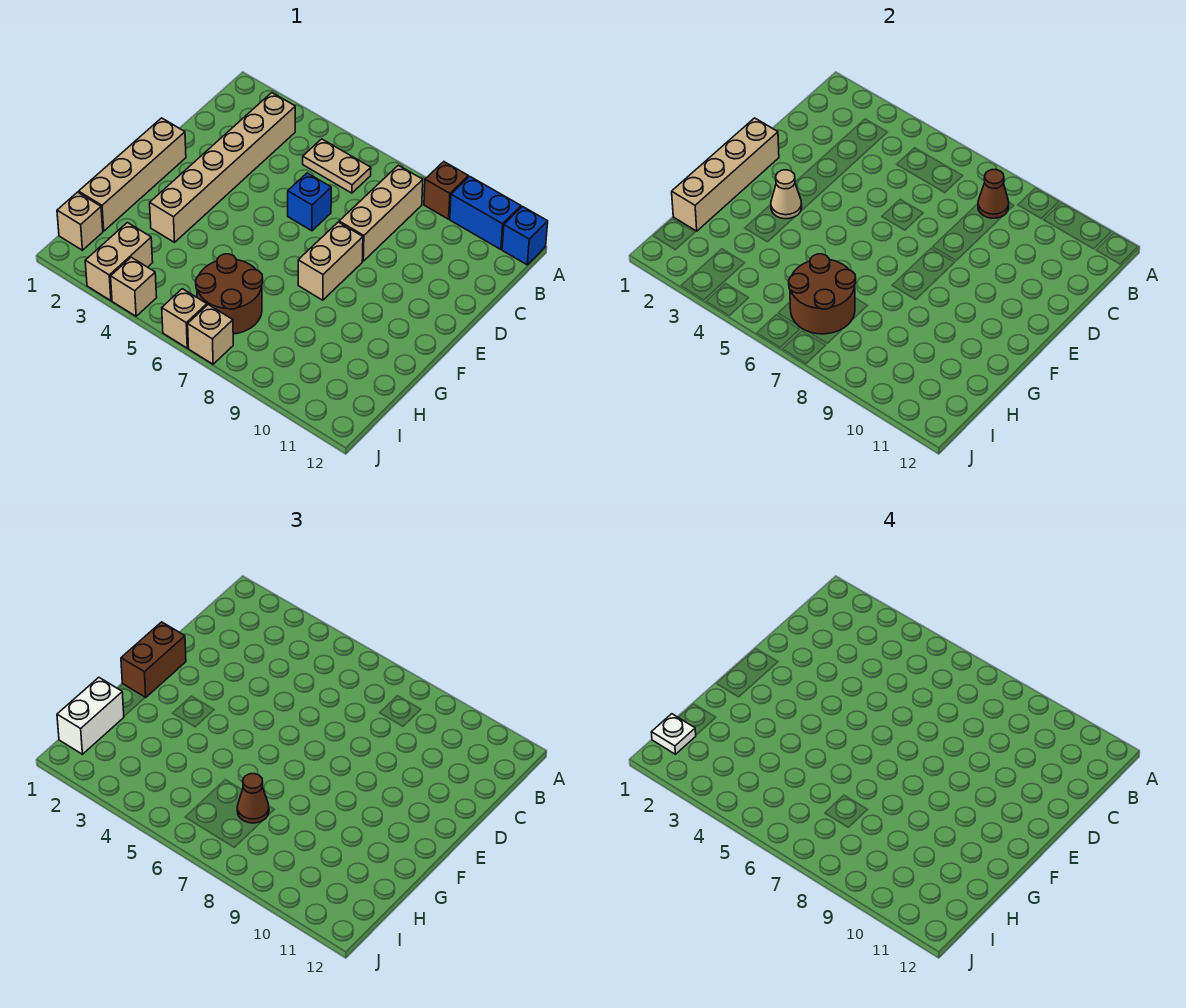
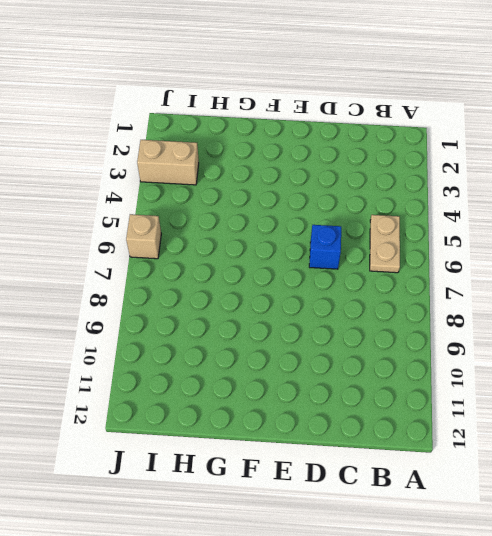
none -> brown 1x1 brick [424,162,468,219]
none -> blue 1x2 brick [450,176,521,249]
none -> blue 1x1 brick [502,207,548,265]

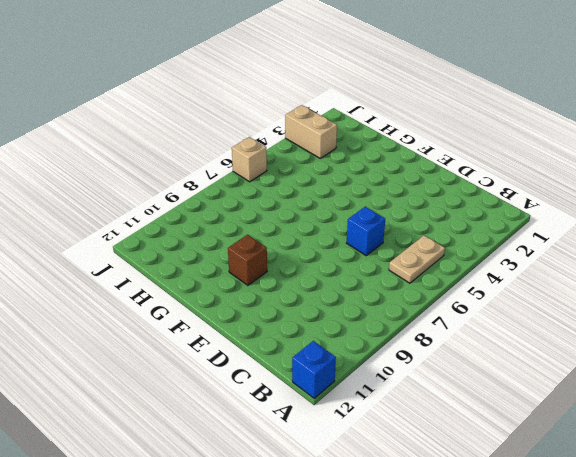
brown 1x1 brick [228,235,267,285] -> brown 1x1 brick moved to [424,162,468,219]
none -> blue 1x2 brick [450,176,521,249]
none -> tan 1x6 brick [150,93,295,242]
none -> tan 1x3 brick [339,165,423,261]

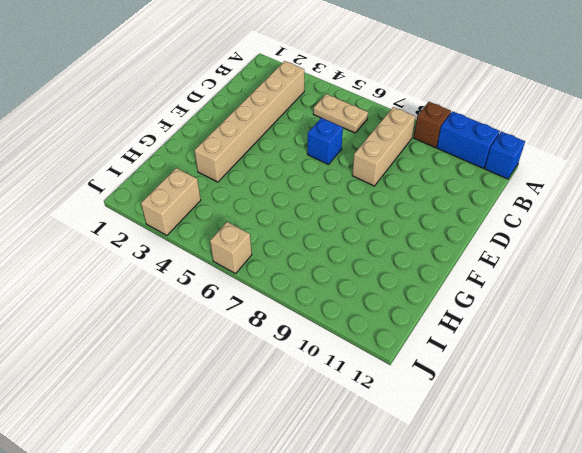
none -> tan 1x4 brick [79,118,186,231]
none -> tan 1x2 brick [298,222,363,300]
none -> brown 2x2 round brick [196,254,263,334]

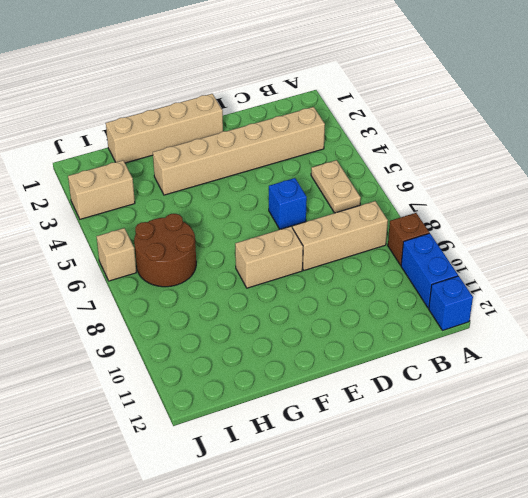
none -> tan 1x1 brick [57,192,103,250]
none -> tan 1x1 brick [111,257,157,316]
none -> tan 1x1 brick [188,305,233,364]

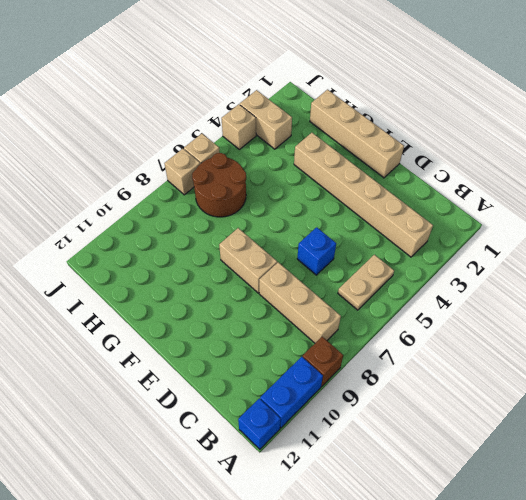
none -> tan 1x1 brick [57,192,103,250]
none -> brown 1x1 cone [978,169,1009,218]
none -> tan 1x4 brick [672,118,779,231]

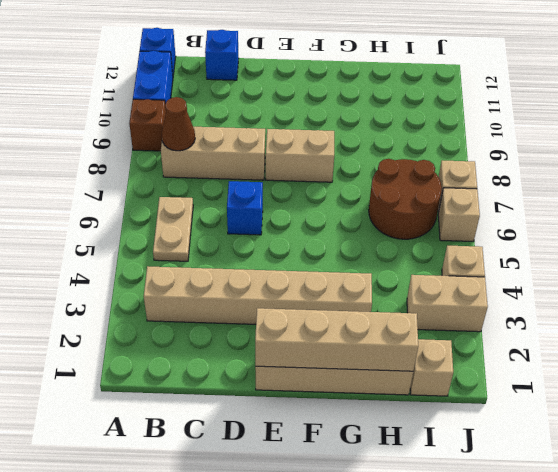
blue 1x1 brick [205,30,239,80] -> none
none -> tan 1x1 cone [771,170,802,219]
none -> brown 2x2 round brick [789,254,856,334]
none -> brown 1x2 brick [121,622,186,698]

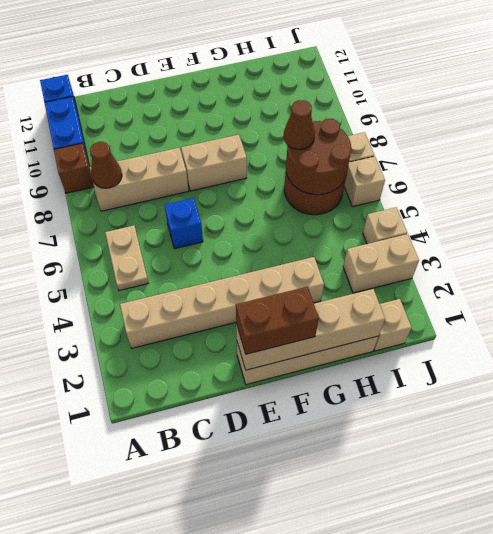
none -> tan 1x1 cone [771,170,802,219]
none -> white 1x2 brick [57,678,124,754]
none -> white 1x1 plate [651,714,696,754]

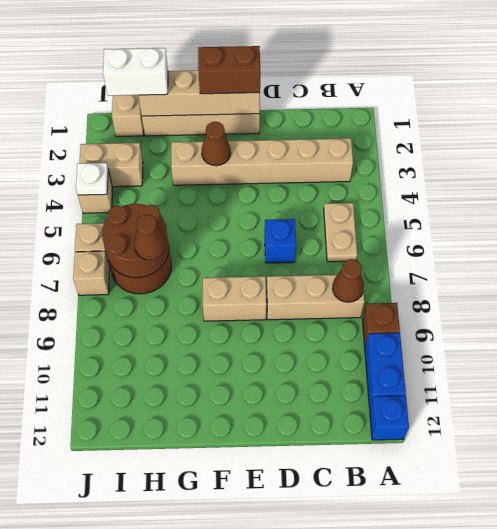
brown 1x1 cone [202,122,231,166] -> tan 1x1 cone [771,170,802,219]
white 1x1 plate [76,163,108,195] -> white 1x1 plate moved to [651,714,696,754]

